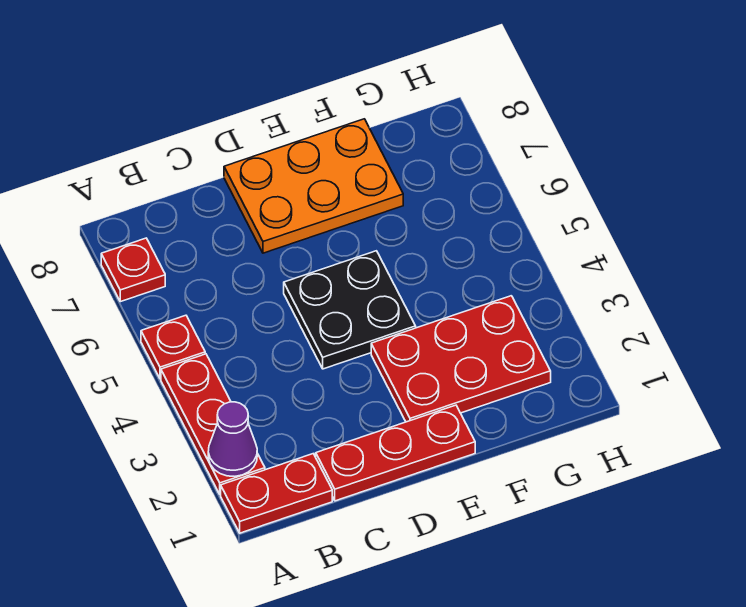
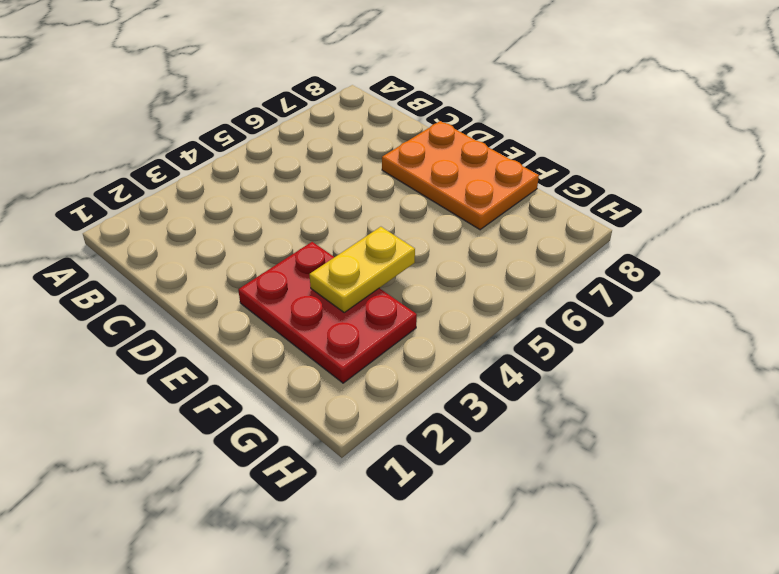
yellow 1x2 plate [310,227,415,312] -> none
none -> red 1x2 plate [221,454,332,533]
none -> red 1x3 plate [161,354,265,495]

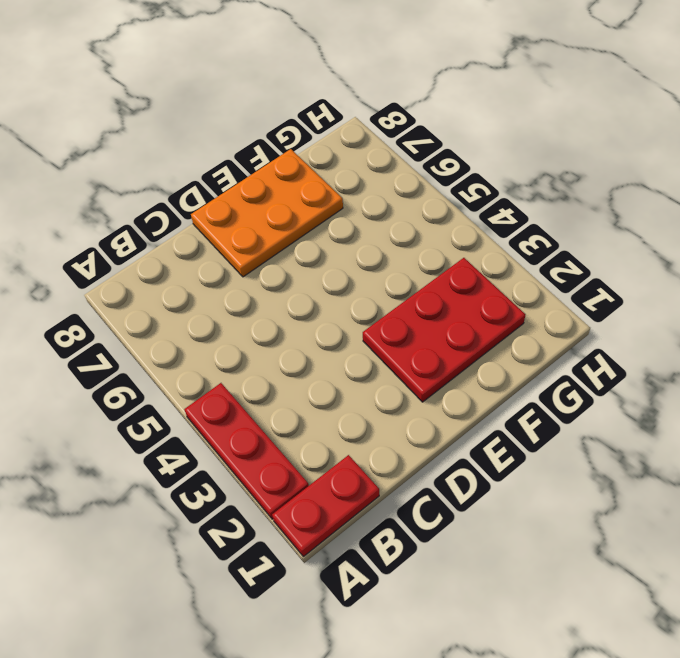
none -> red 1x1 plate [141,315,205,379]
none -> red 1x1 plate [101,238,165,302]

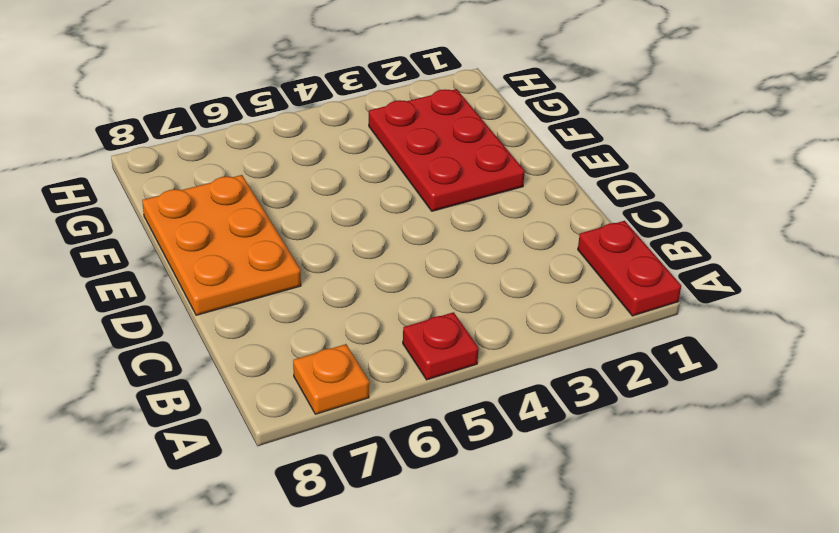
orange 1x1 plate [293,344,369,414] -> red 1x1 plate [101,238,165,302]
none -> red 1x3 plate [161,354,265,495]
none -> red 1x3 plate [316,405,475,501]

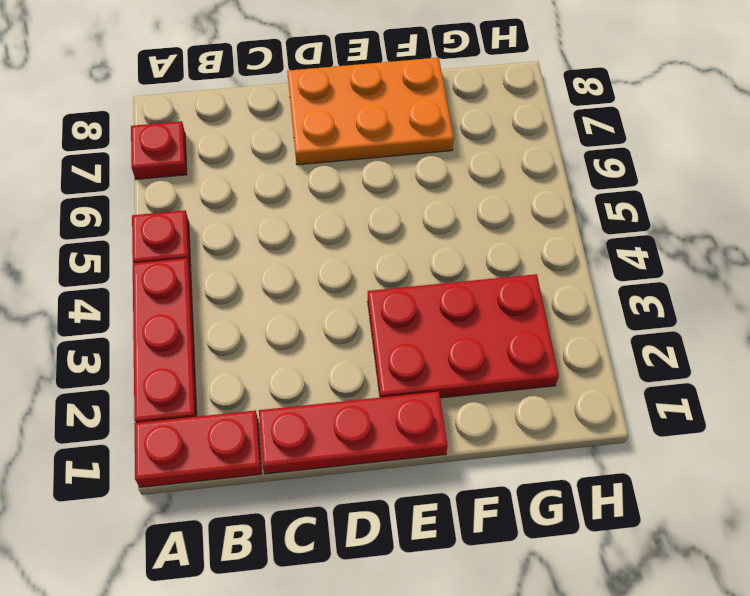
none -> black 2x2 plate [284,251,416,369]
none -> purple 1x1 cone [208,402,257,476]

